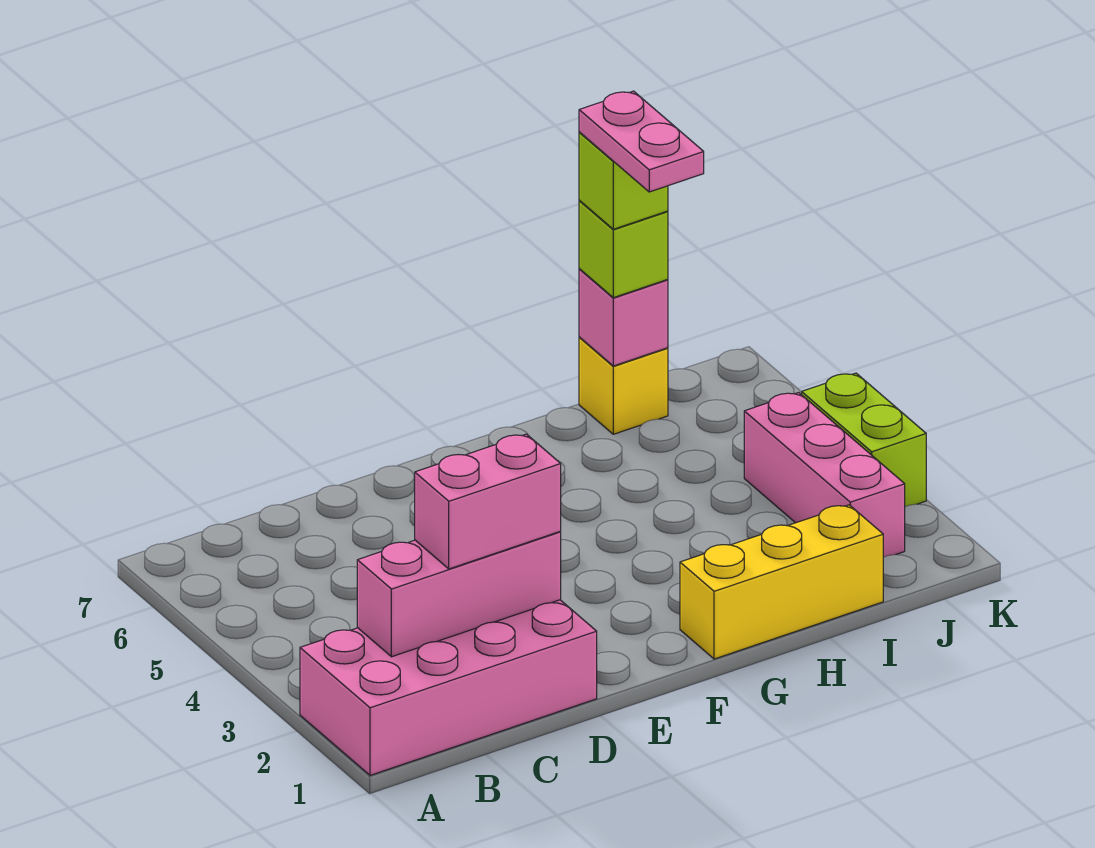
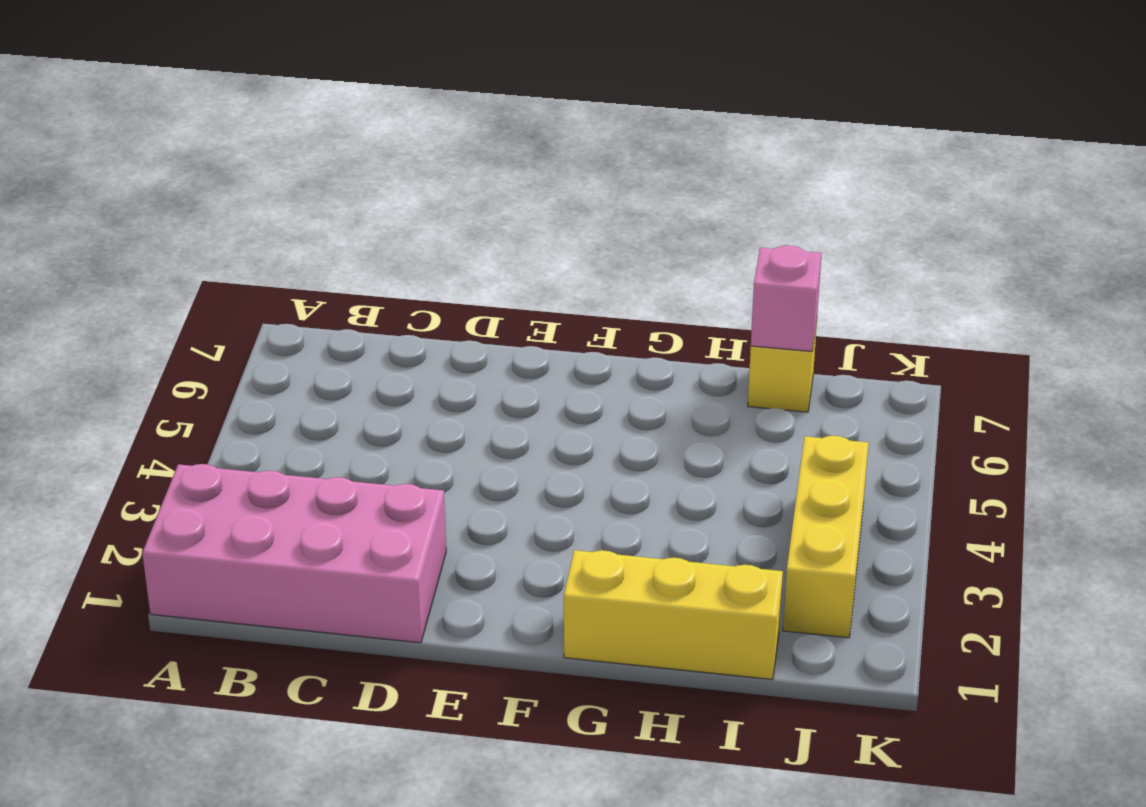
yellow 1x3 brick [783,436,869,638] -> pink 1x3 brick [744,393,905,557]
none -> lime 1x2 brick [802,373,926,507]
none -> pink 1x3 brick [357,532,561,657]

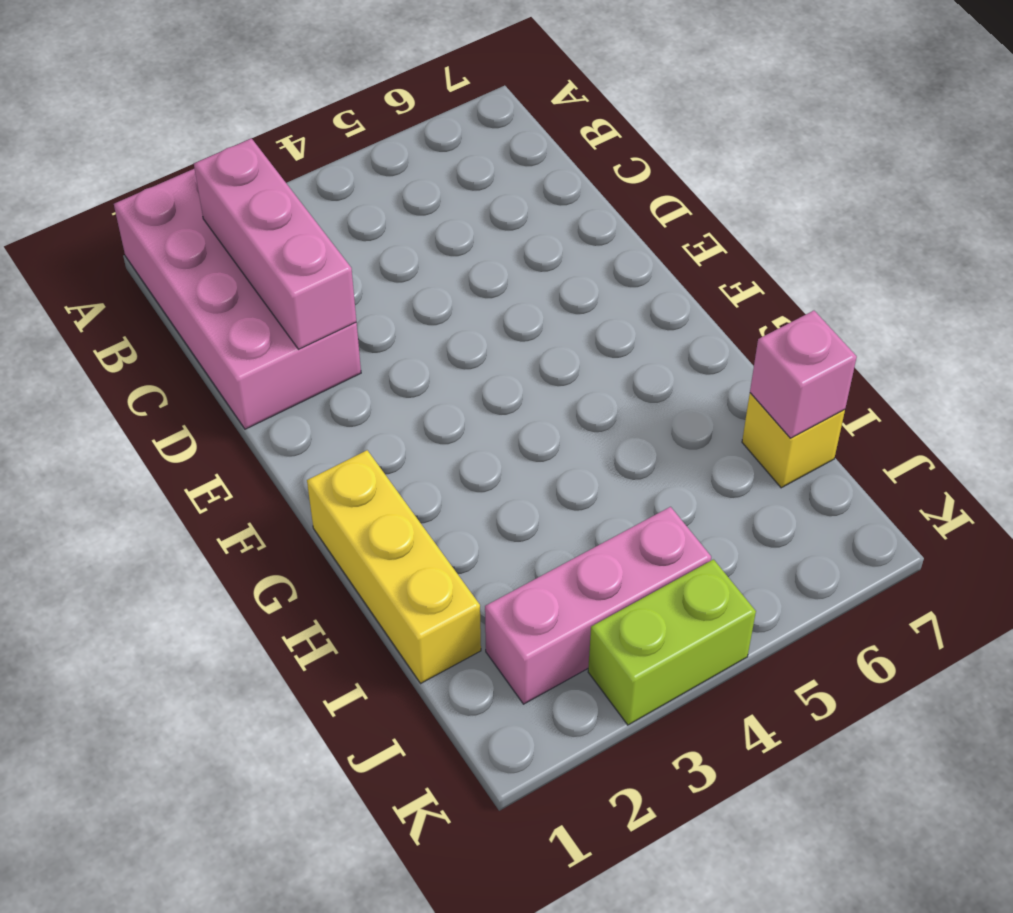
none -> pink 1x2 brick [415,434,561,569]
none -> lime 1x1 brick [579,201,668,298]

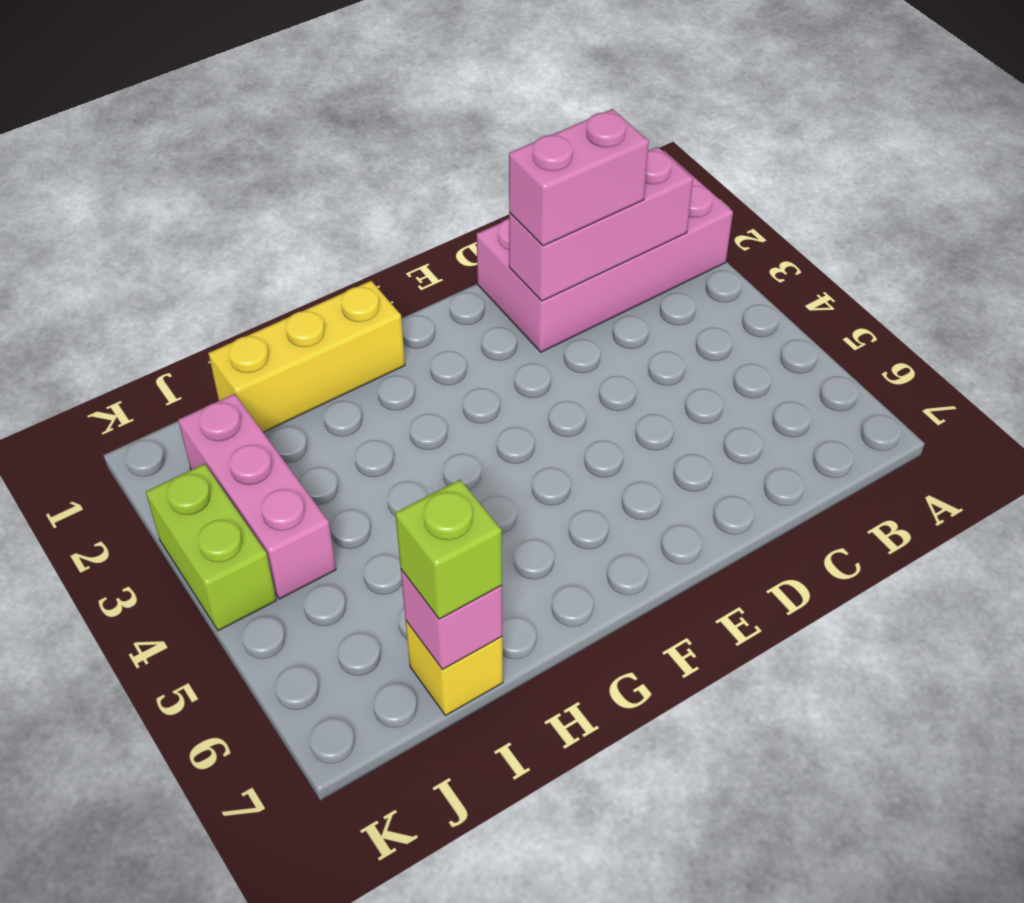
none -> lime 1x1 brick [579,132,668,229]
none -> pink 1x2 plate [579,91,704,192]

